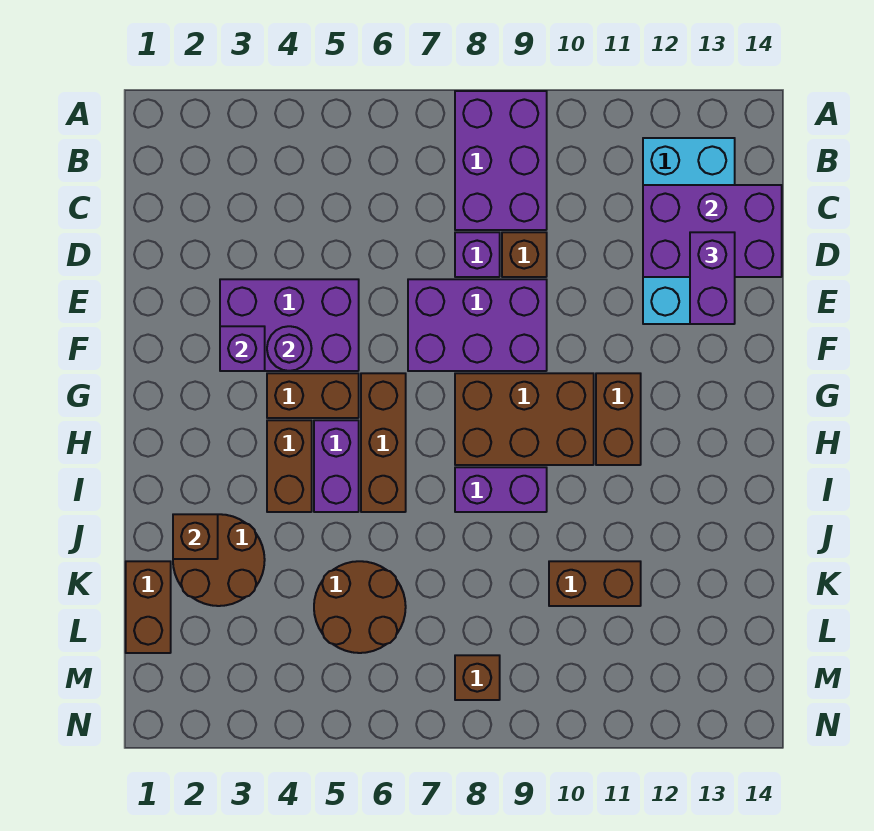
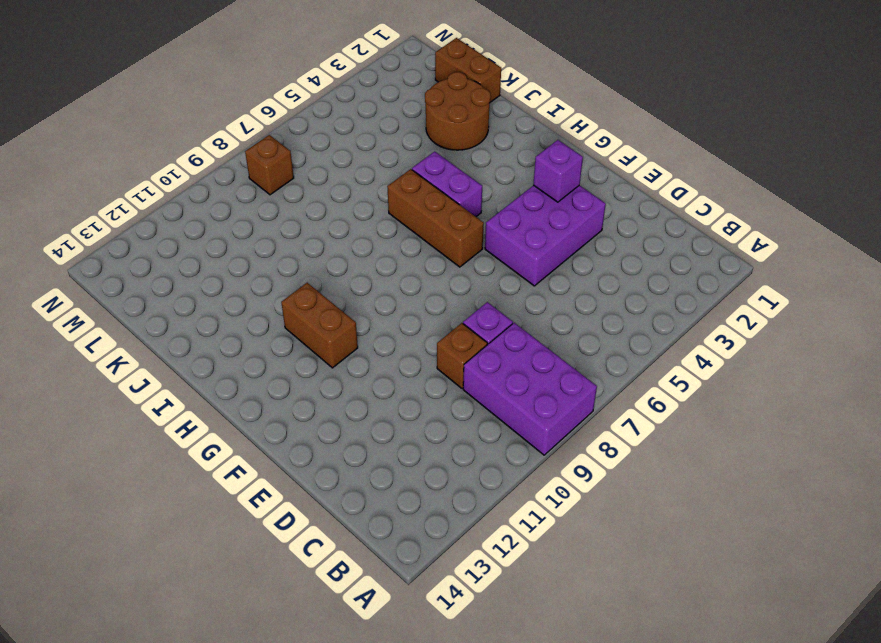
none -> cyan 2x4 brick [643,138,735,324]
none -> purple 2x3 brick [408,279,547,371]
none -> brown 1x2 brick [267,373,359,418]

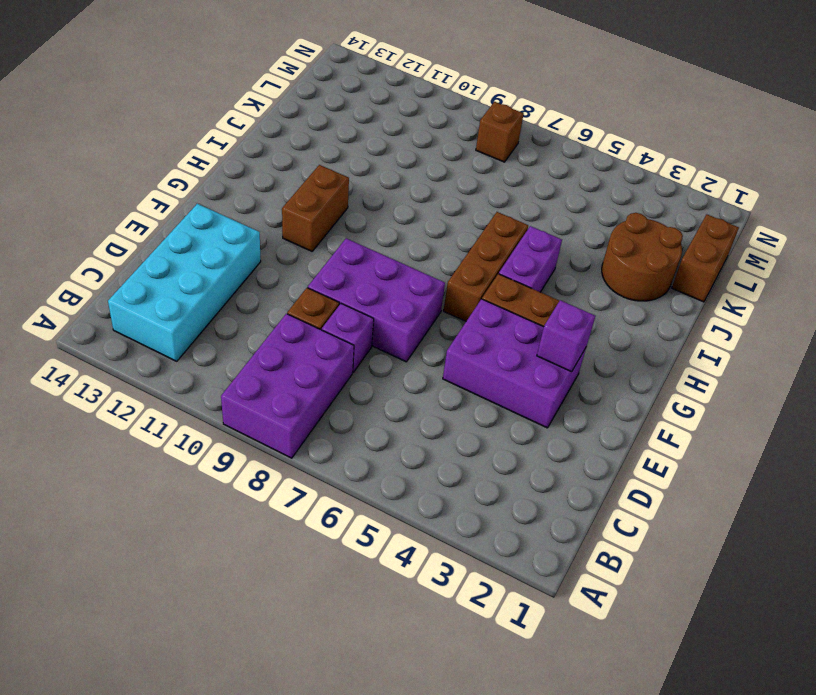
none -> brown 2x3 brick [455,373,594,465]
none -> brown 1x2 brick [267,420,312,512]
none -> purple 1x2 brick [455,467,547,512]

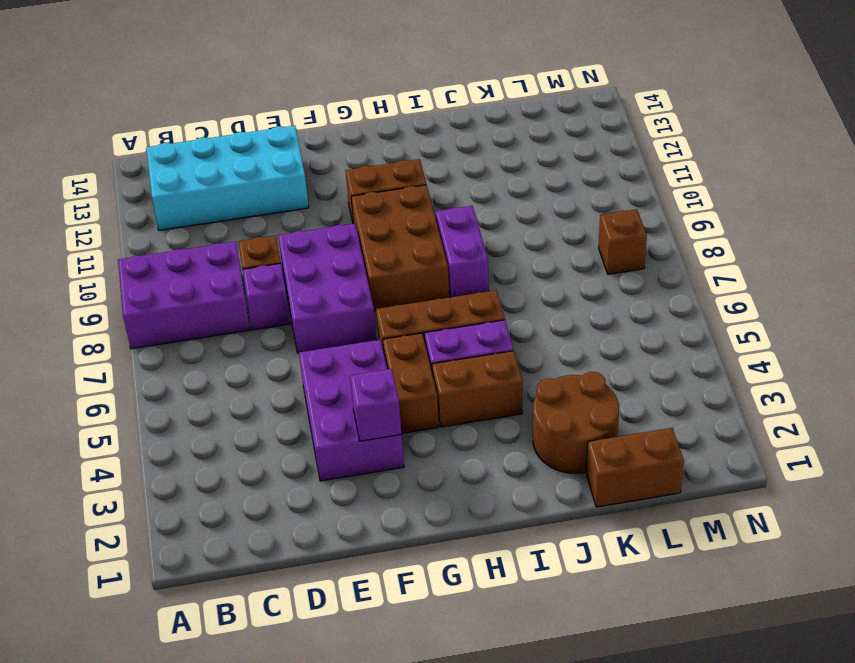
none -> brown 2x2 round brick [314,561,406,653]
none -> brown 1x2 brick [549,561,641,606]
none -> purple 2x3 brick [643,185,782,277]

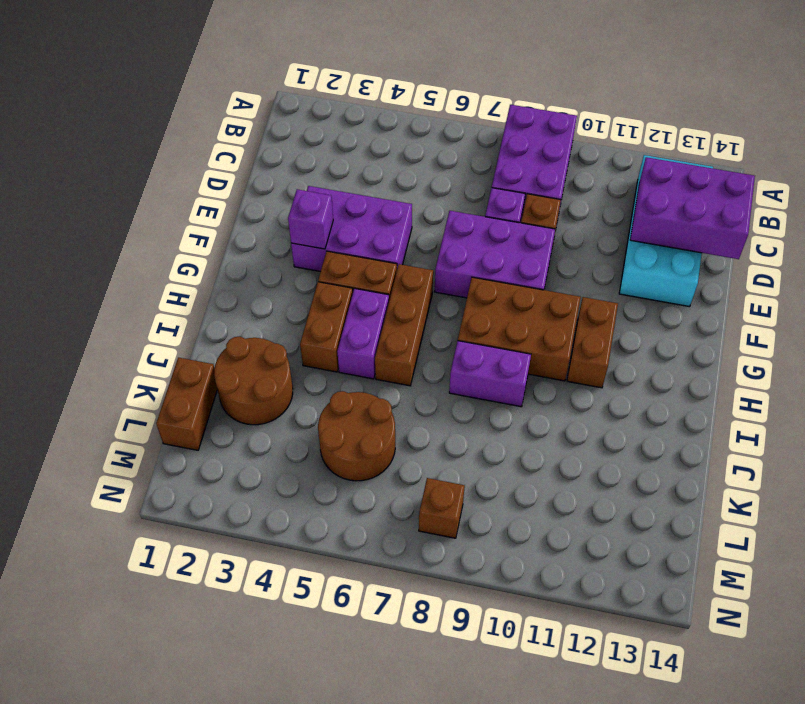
none -> brown 1x2 brick [549,561,641,606]
none -> purple 1x1 round brick [267,326,312,371]
none -> brown 1x1 brick [173,514,218,559]

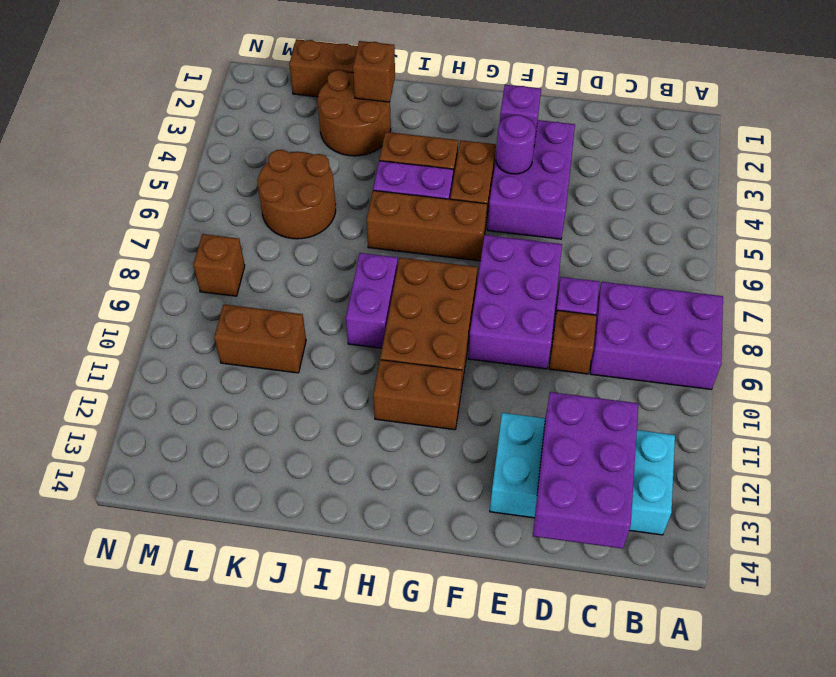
brown 1x2 brick [214,304,306,373] -> brown 1x2 brick turned to [549,561,641,606]
none -> purple 1x2 brick [690,232,735,324]

